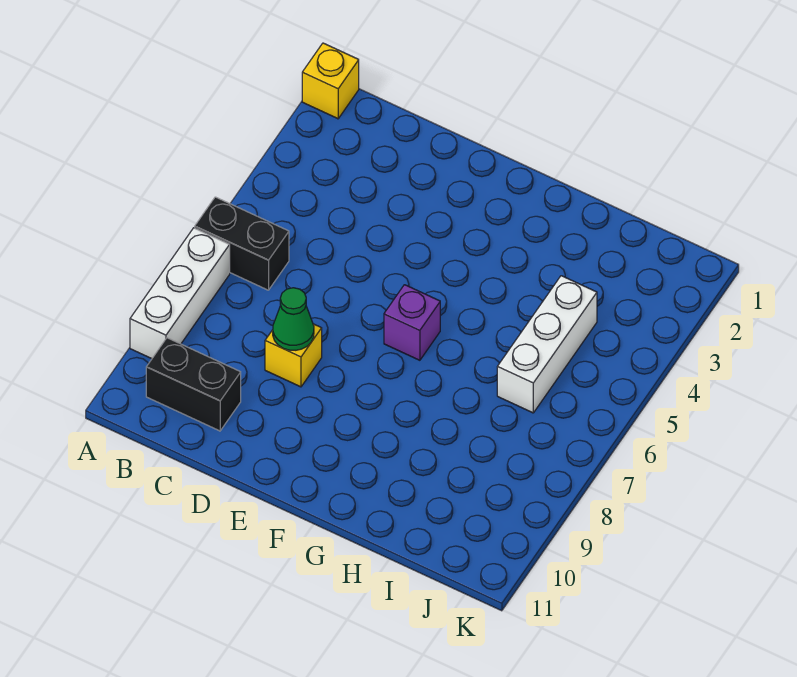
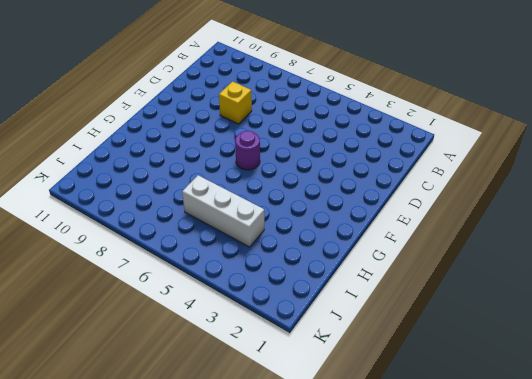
purple 1x1 round brick [235,131,260,170] -> purple 1x1 brick [384,285,440,360]
none -> yellow 1x1 brick [302,43,359,119]
none -> black 1x2 brick [195,197,289,290]

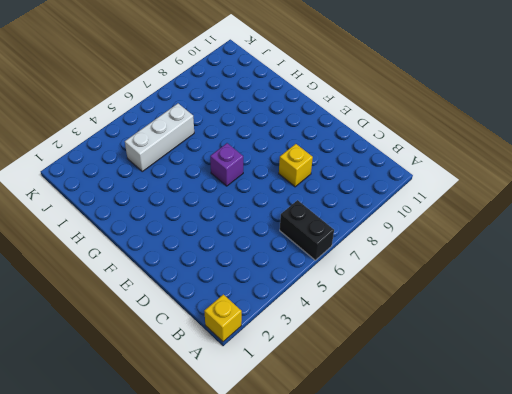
none -> white 1x3 brick [130,228,230,359]
none -> black 1x2 brick [146,338,241,431]

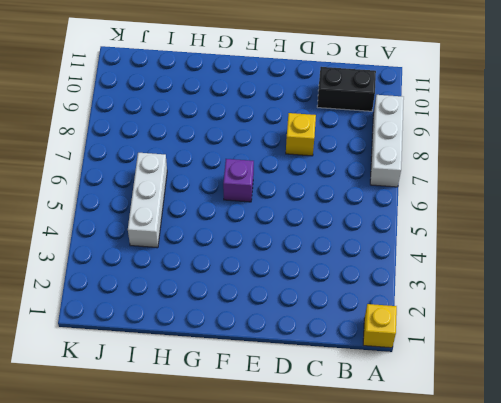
none -> black 1x2 brick [195,197,289,290]
none -> green 1x1 cone [273,288,314,350]

